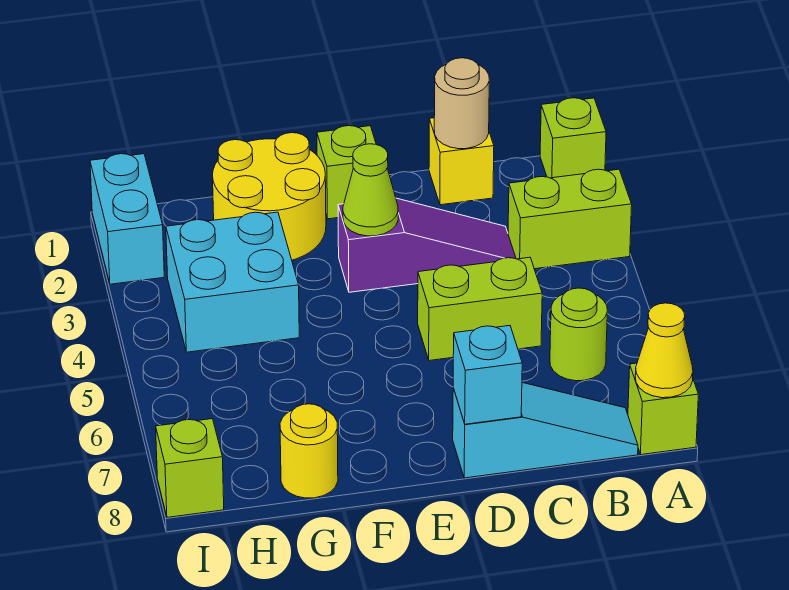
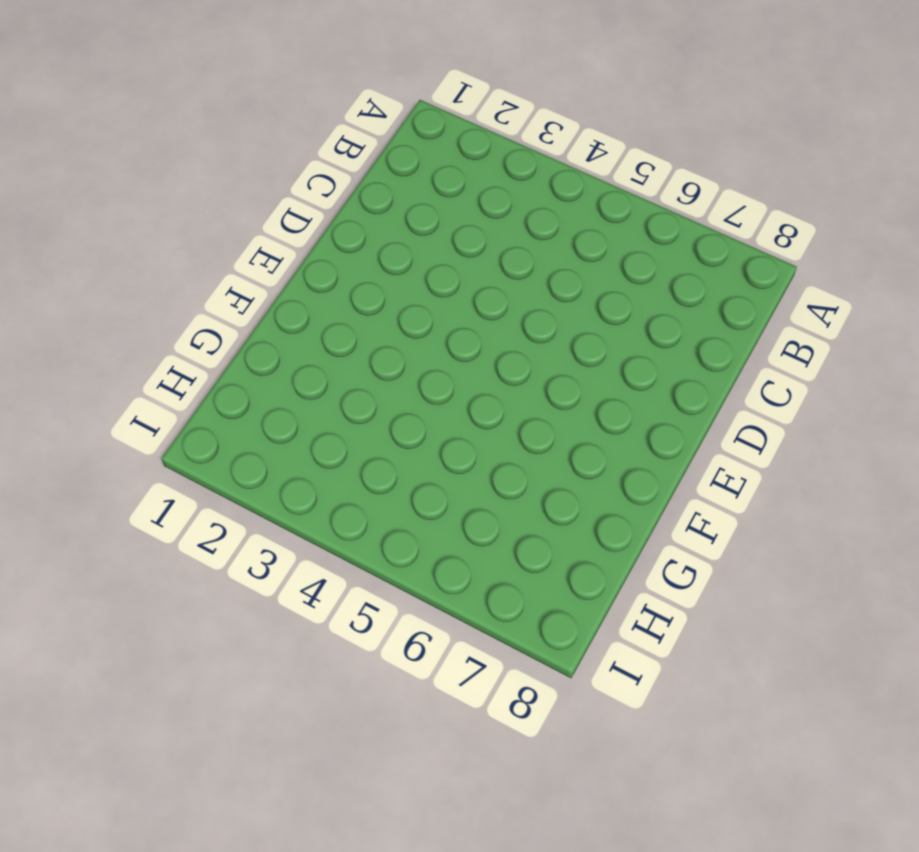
none -> lime 1x1 brick [540,98,606,178]
none -> lime 1x2 brick [508,169,632,269]
none -> lime 1x1 brick [628,363,698,455]

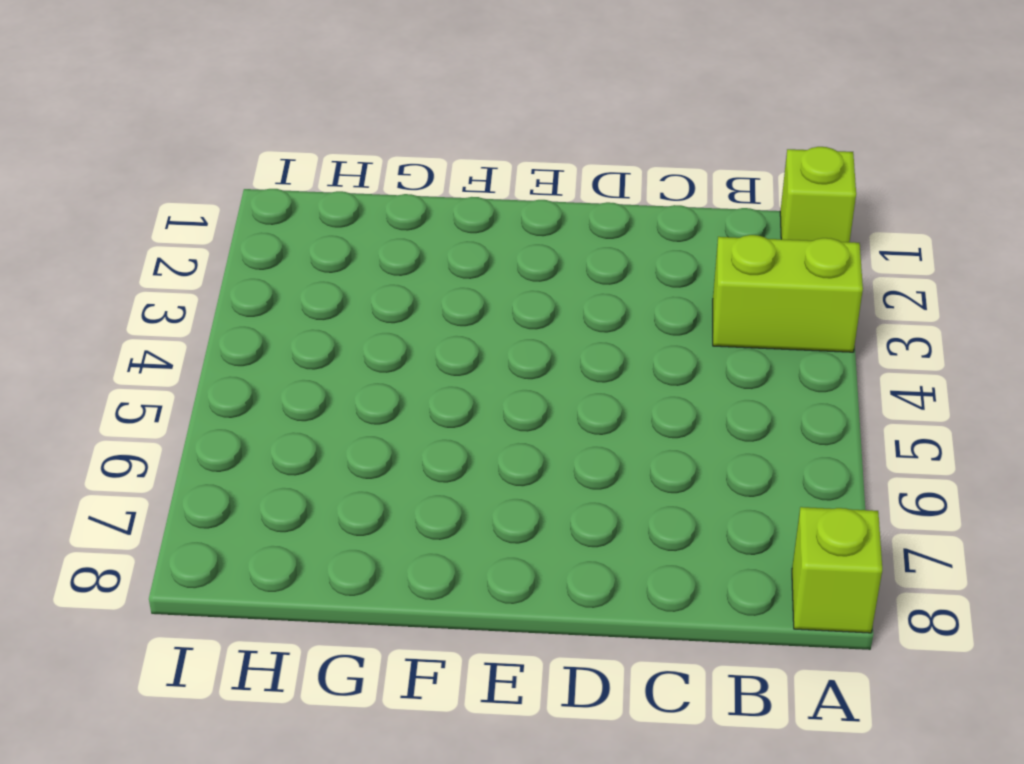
none -> lime 1x1 round brick [550,288,607,381]
none -> cyan 1x3 slope [453,383,638,478]
none -> yellow 1x1 brick [429,118,494,205]

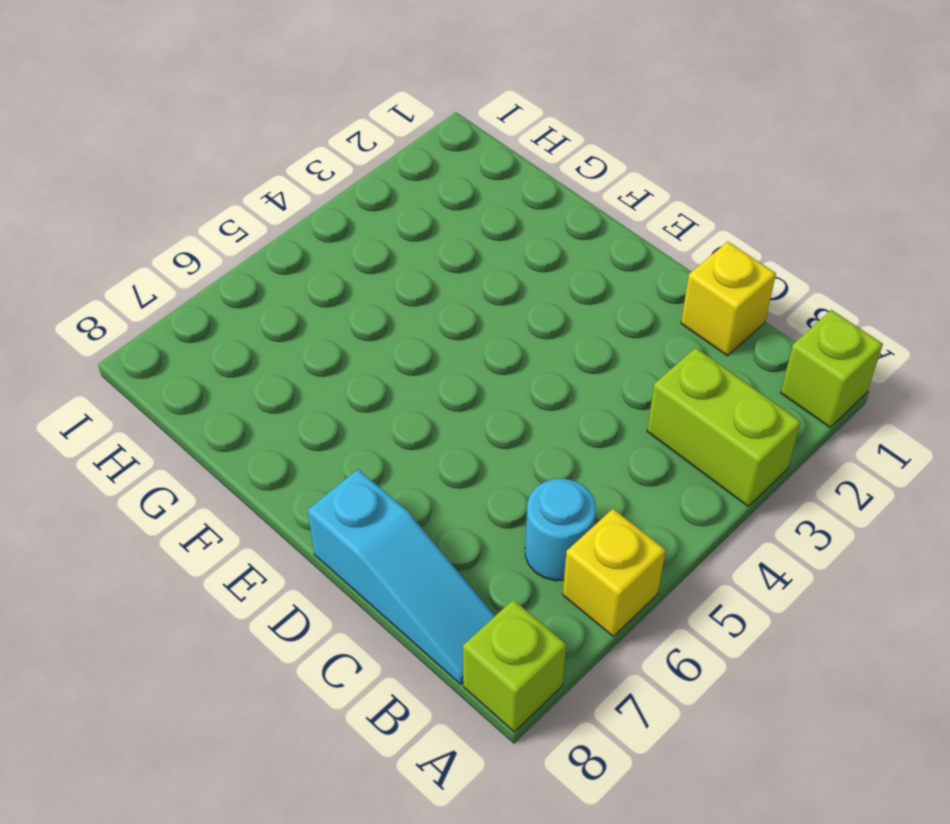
yellow 1x1 brick [563,509,666,636] -> none
cyan 1x1 round brick [525,479,596,581] -> lime 1x1 round brick [550,288,607,381]
none -> purple 1x3 slope [338,198,516,292]
none -> lime 1x2 brick [418,257,542,361]
none -> lime 1x1 brick [317,126,376,219]

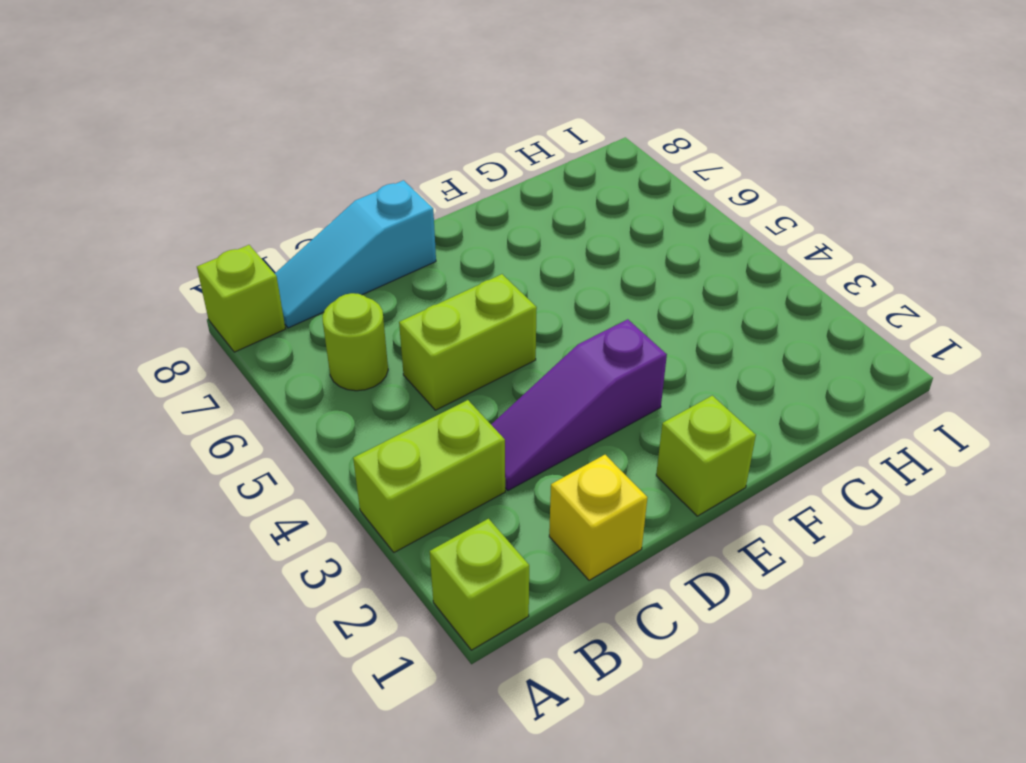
none -> yellow 2x2 round brick [213,133,326,260]
none -> cyan 2x2 brick [166,212,299,352]
none -> yellow 1x1 round brick [280,404,338,498]

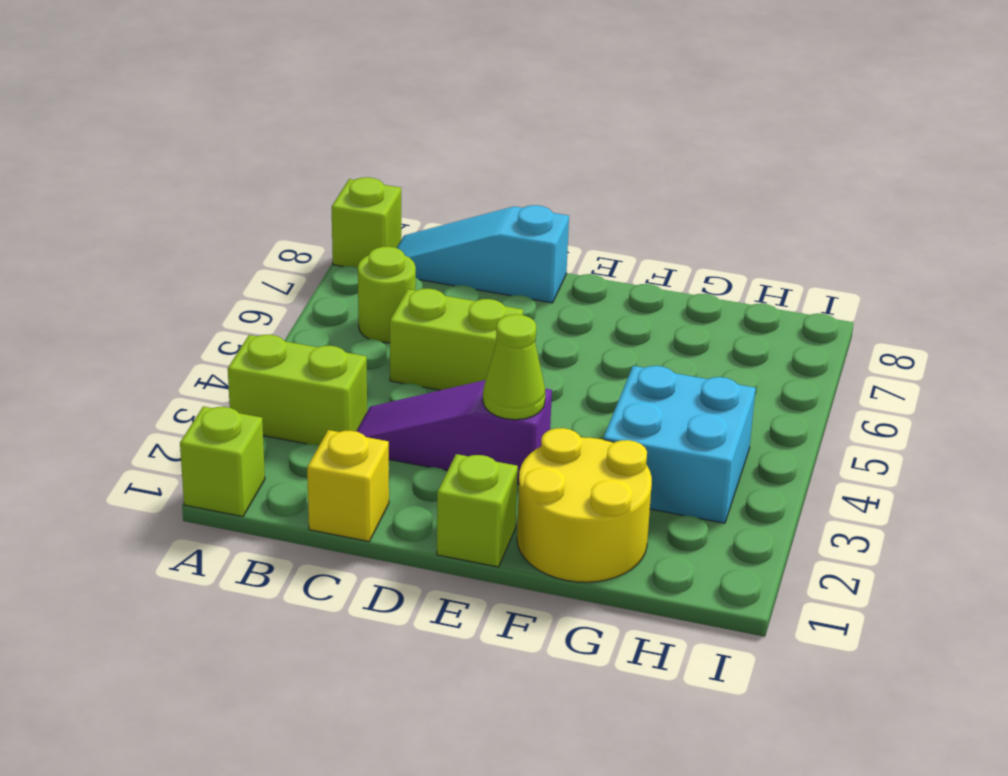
none -> yellow 1x1 round brick [280,404,338,498]
none -> cyan 1x2 brick [90,154,164,284]
none -> lime 1x1 brick [156,419,224,517]

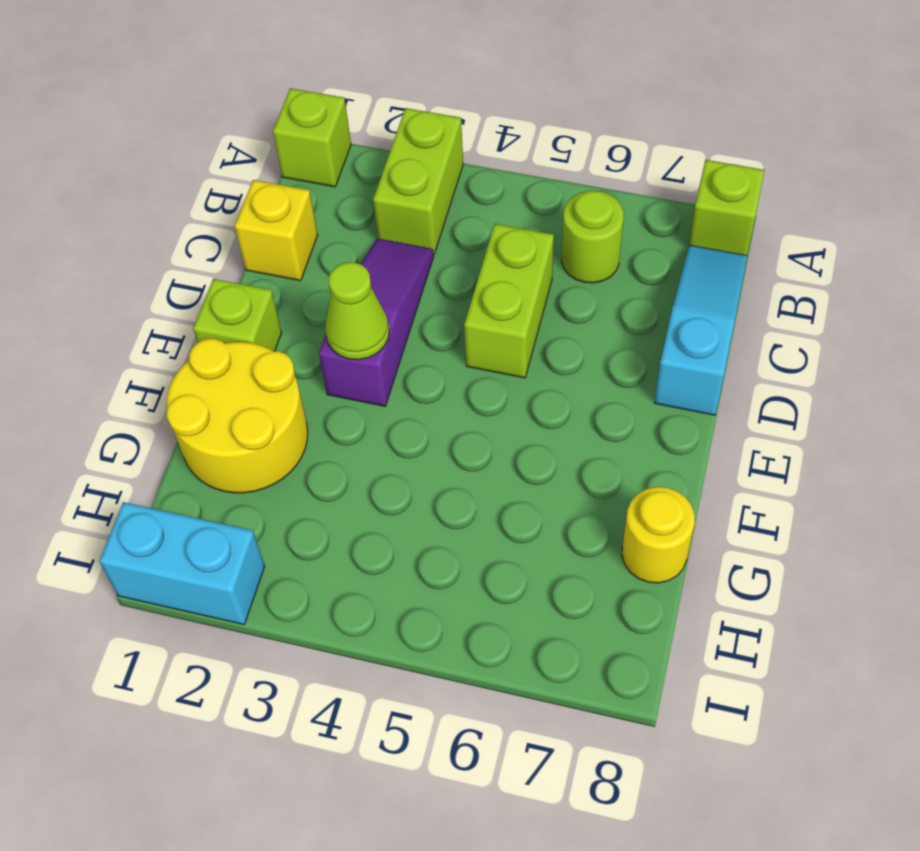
none -> cyan 2x2 brick [166,212,299,352]
none -> lime 1x1 brick [156,419,224,517]
none -> yellow 1x1 cone [635,303,693,398]

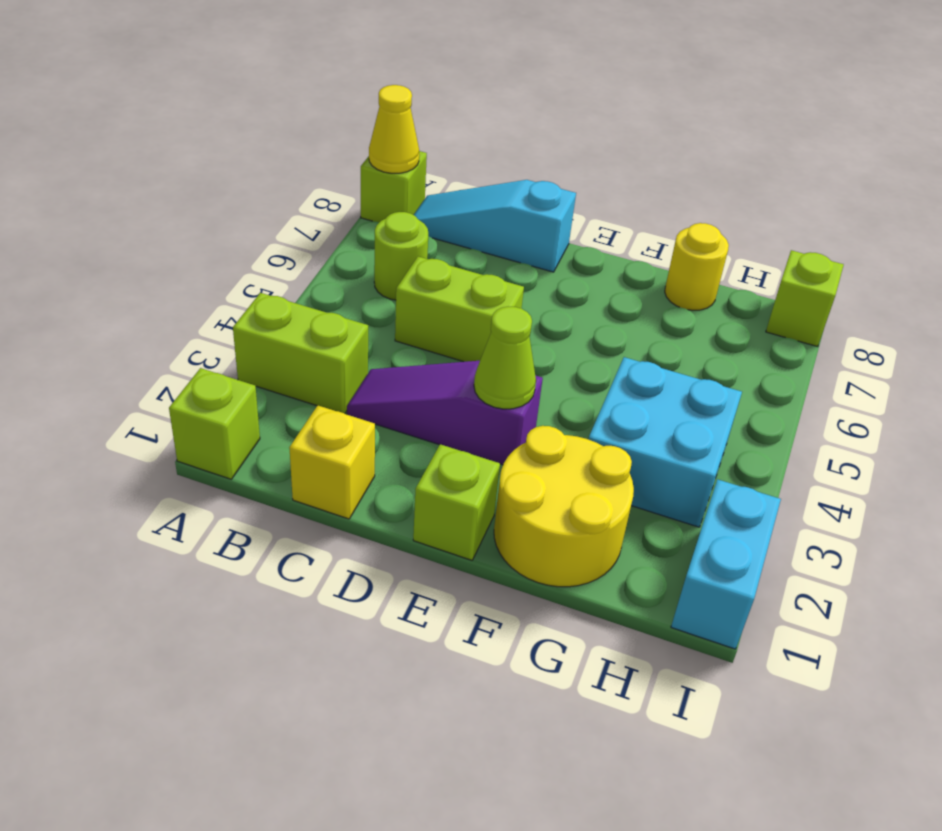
none -> tan 1x1 round brick [434,58,489,149]
none -> cyan 1x1 brick [453,326,522,424]

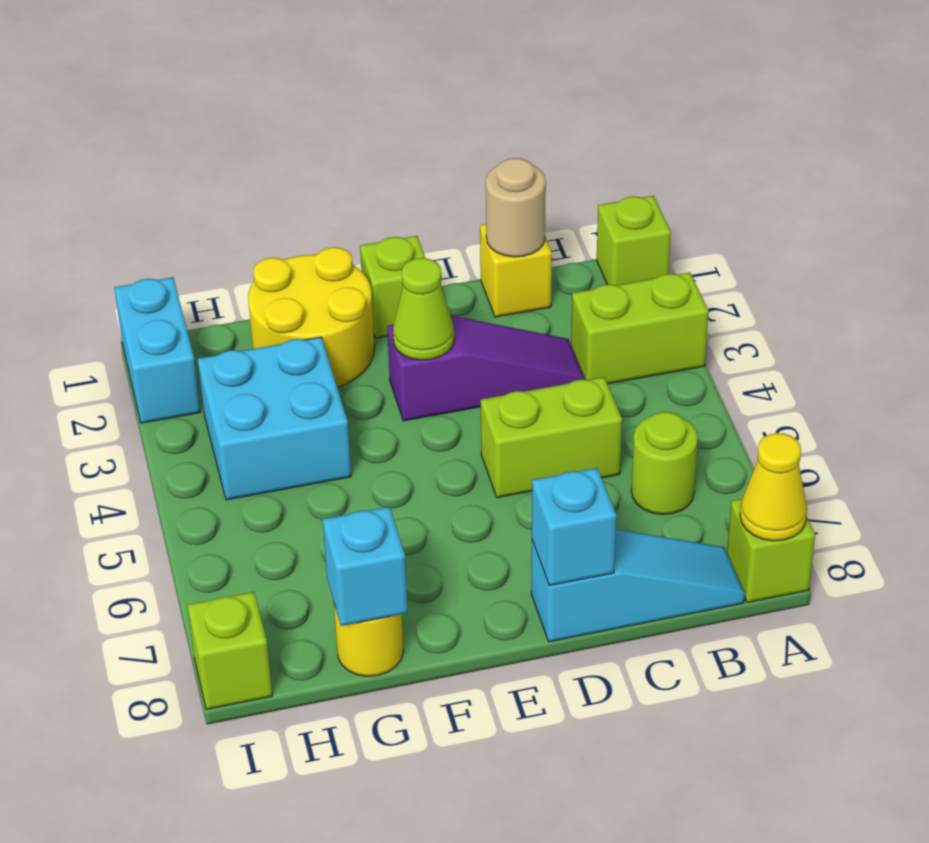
cyan 1x1 brick [323,507,408,626] -> none

